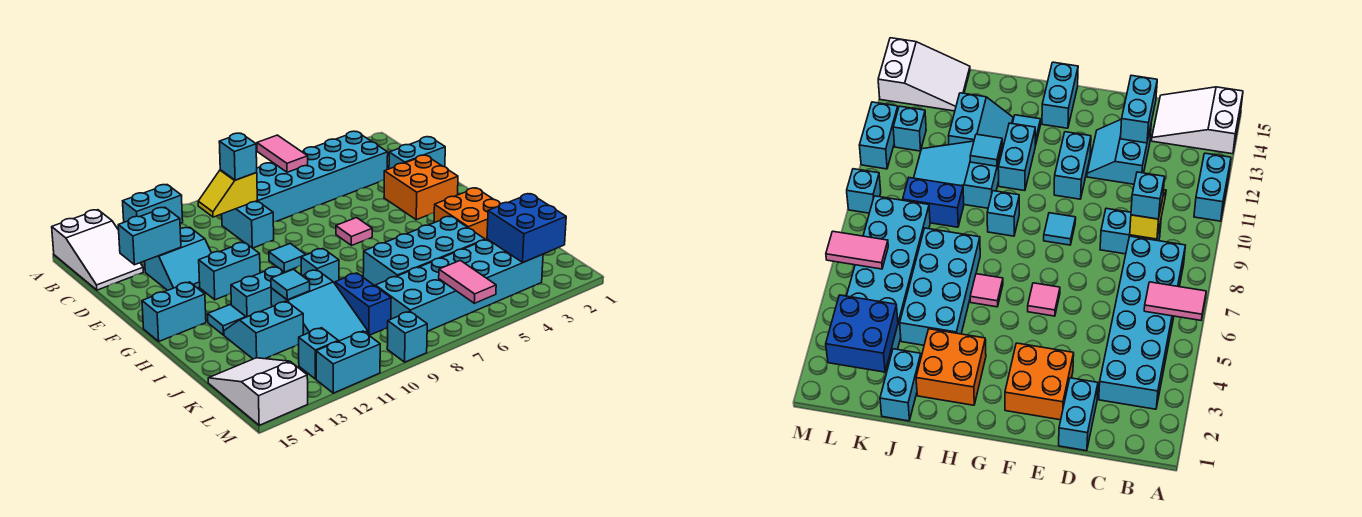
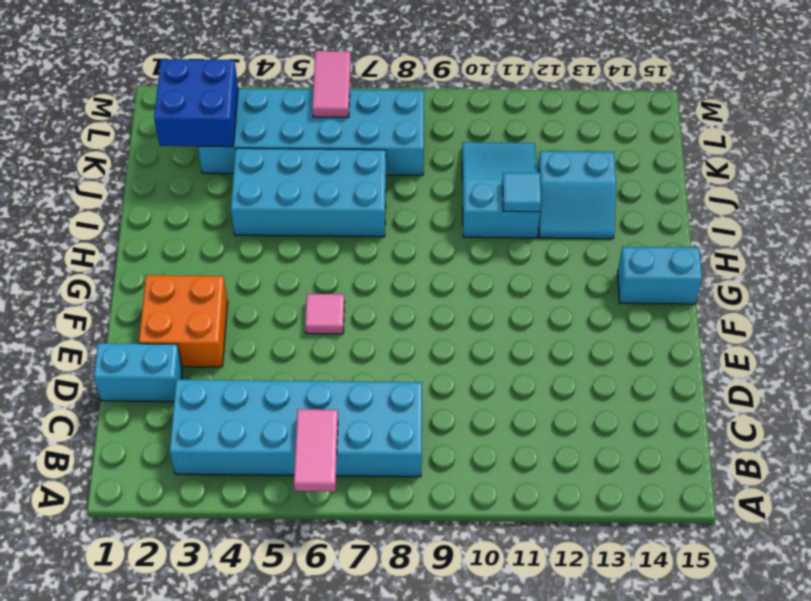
none -> cyan 1x2 brick [123,185,183,223]
none -> white 2x3 slope [52,210,143,290]
none -> cyan 1x2 brick [222,201,274,248]
none -> cyan 2x2 slope [145,227,211,290]

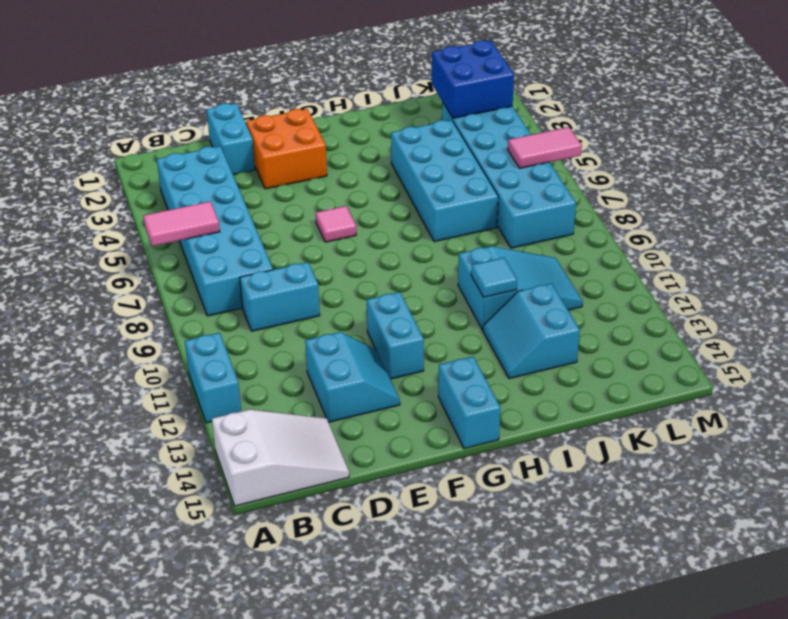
none -> cyan 1x1 tile [269,243,305,272]
none -> orange 2x2 brick [434,188,500,240]
none -> pink 1x1 tile [970,274,1003,307]
none -> cyan 1x1 brick [301,249,339,283]

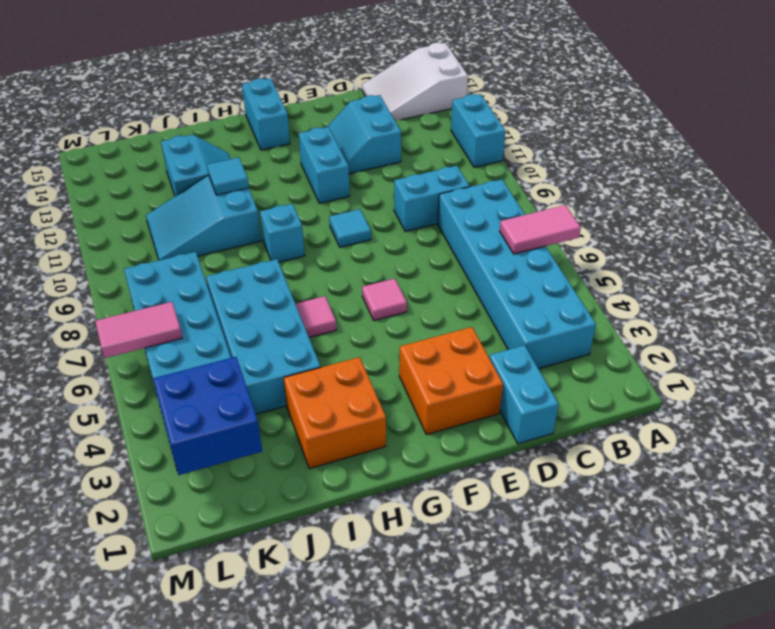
none -> cyan 1x2 brick [231,267,285,317]
none -> cyan 1x1 tile [208,305,246,335]
none -> cyan 1x2 brick [880,349,921,421]
none -> blue 1x2 brick [335,273,391,335]

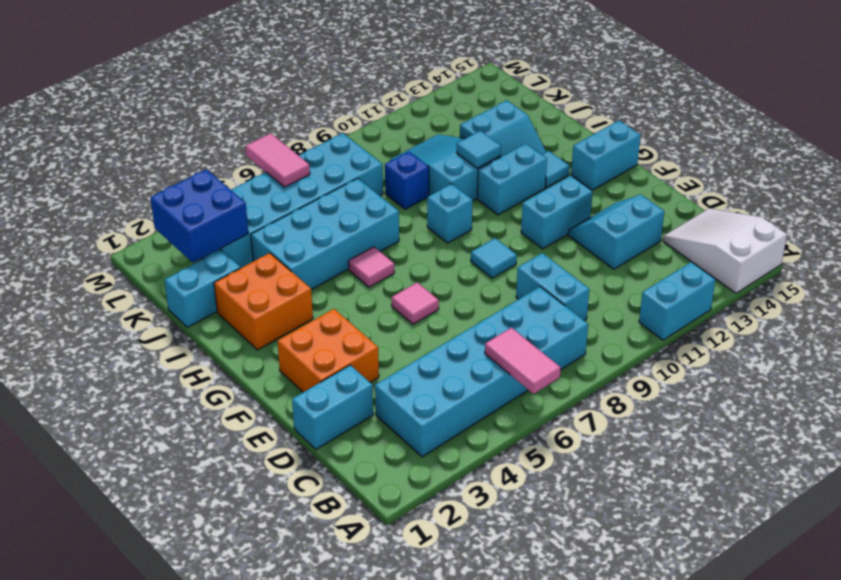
blue 1x1 brick [385,152,429,209] -> blue 1x2 brick [335,273,391,335]
none -> white 2x3 slope [208,358,308,425]
none -> cyan 1x1 brick [299,328,338,379]
none -> cyan 1x1 brick [387,312,427,362]
none -> cyan 1x2 brick [316,331,380,393]

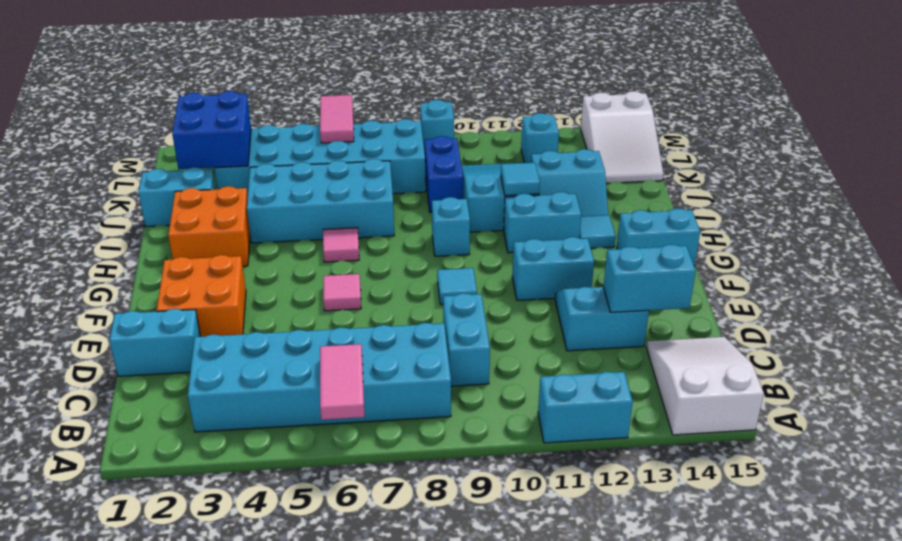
none -> cyan 1x2 brick [316,331,380,393]
none -> yellow 1x2 slope [198,170,257,217]
none -> cyan 1x1 brick [219,133,257,180]

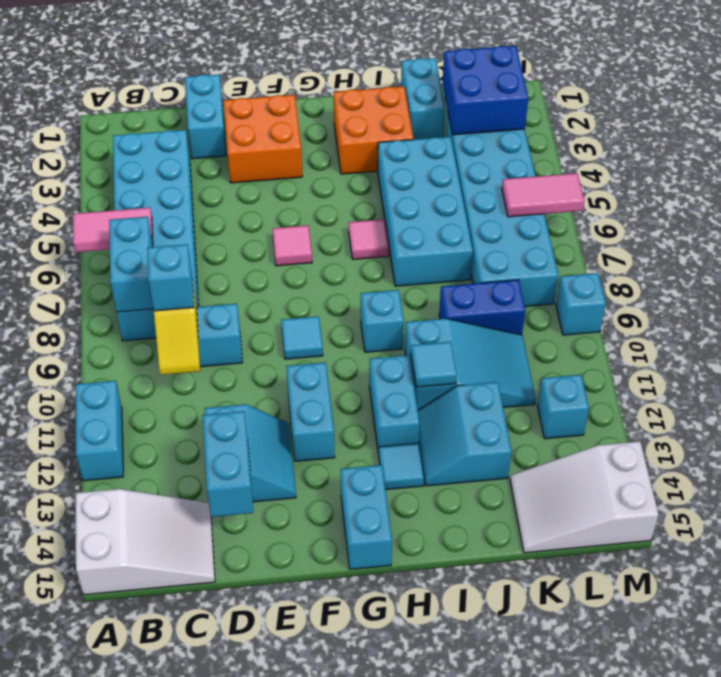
cyan 1x2 brick [109,217,153,312] -> cyan 1x2 brick moved to [316,331,380,393]

